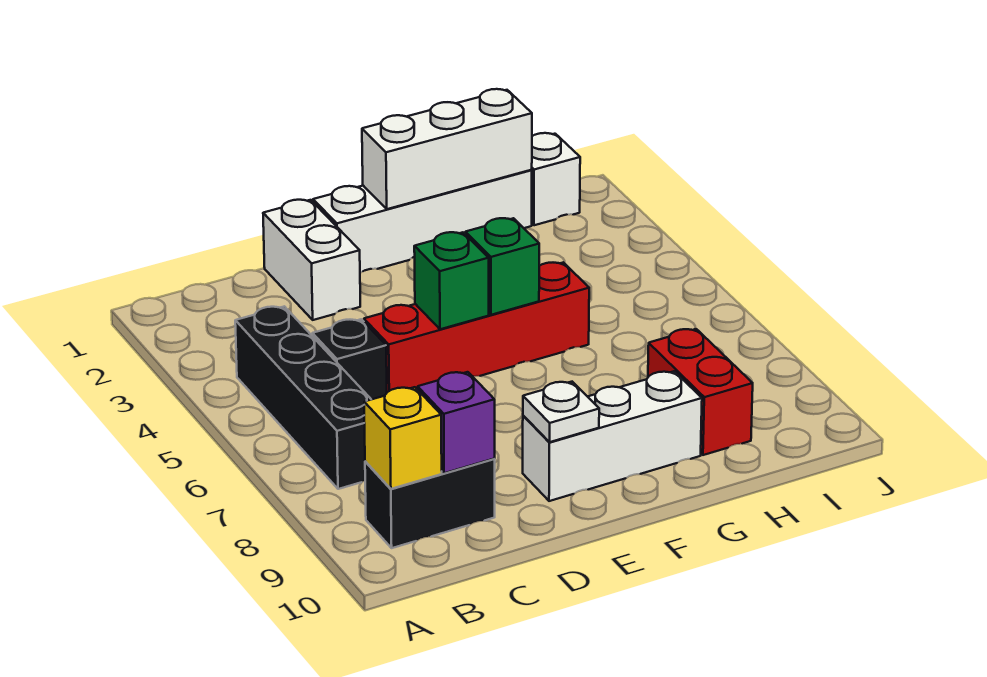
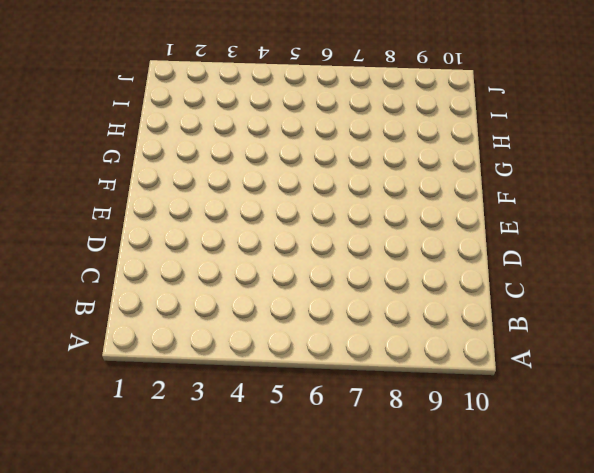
none -> black 1x4 brick [235,306,371,489]
none -> black 1x2 brick [365,459,495,548]
none -> black 1x1 brick [312,319,387,400]

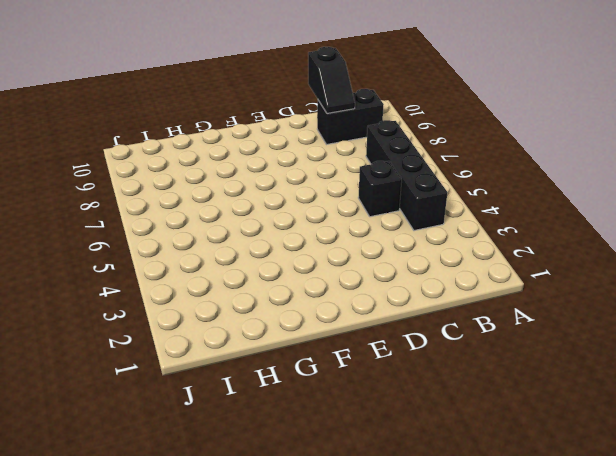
black 1x2 slope [308,47,355,113] -> purple 1x1 brick [418,372,495,473]
none -> white 1x2 brick [263,200,360,320]
none -> red 1x4 brick [364,262,589,392]
none -> white 1x4 brick [313,170,532,273]

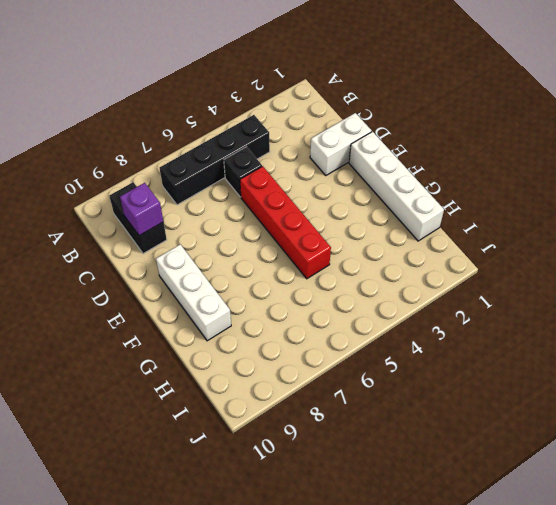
none -> red 1x2 brick [648,329,753,455]
none -> white 1x1 brick [532,133,580,225]
none -> yellow 1x1 brick [364,387,442,489]

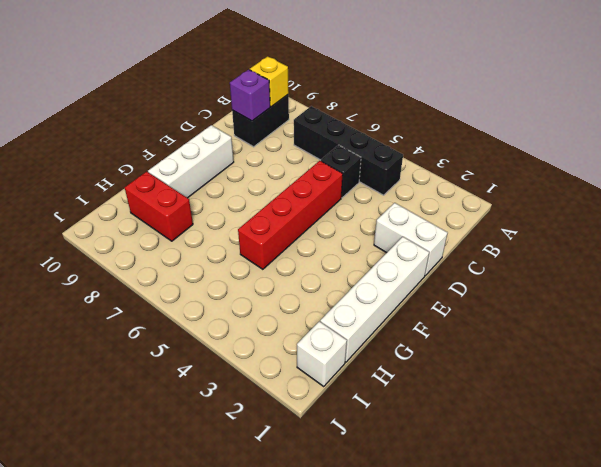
none -> green 1x1 brick [414,232,489,329]
none -> white 1x1 plate [523,382,599,442]
none -> white 1x3 brick [362,89,532,209]

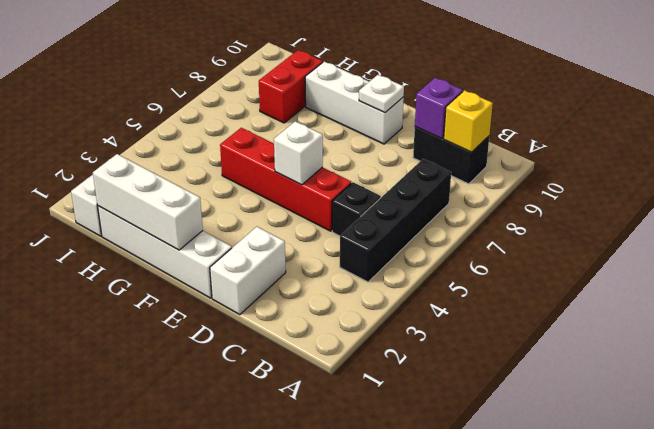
white 1x1 brick [274,121,323,185] -> green 1x1 brick [414,232,489,329]
none -> green 1x1 brick [465,218,539,315]

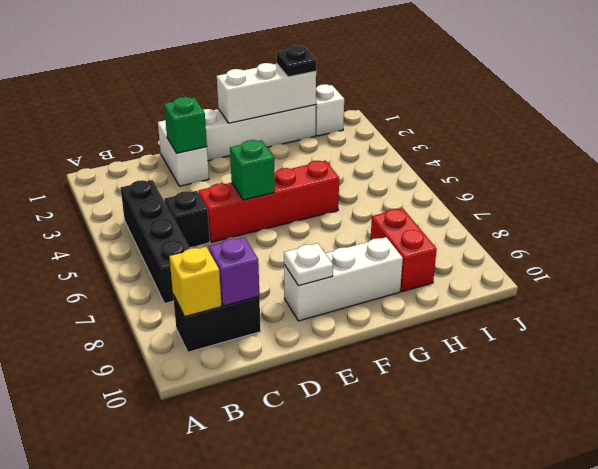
green 1x1 brick [164,97,207,153] -> green 1x1 brick moved to [465,218,539,315]
black 1x1 plate [276,46,316,77] -> none

